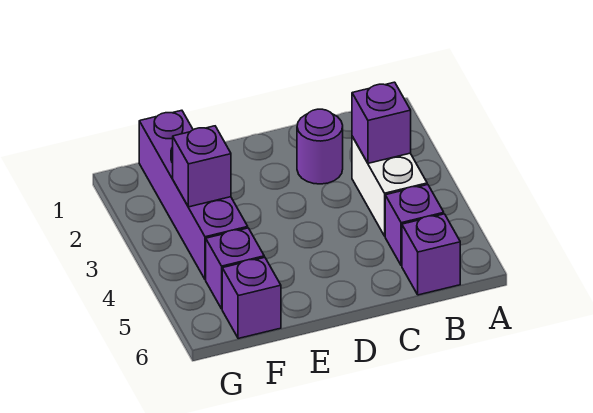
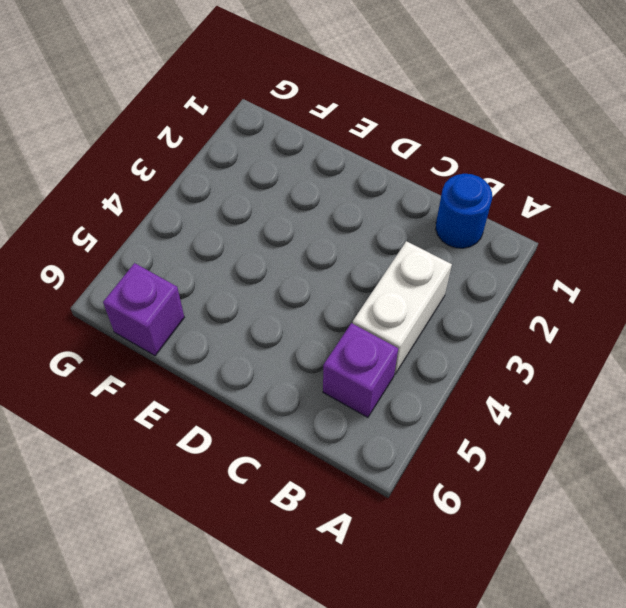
blue 1x1 round brick [436,174,492,248] -> none
none -> purple 1x1 brick [402,214,460,295]
none -> purple 1x1 round brick [297,109,343,184]

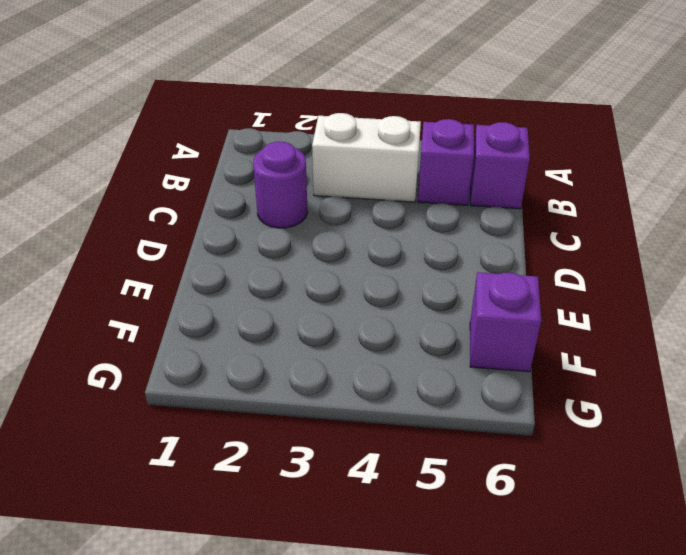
none -> purple 1x4 brick [139,110,248,280]
none -> purple 1x1 brick [206,228,264,309]

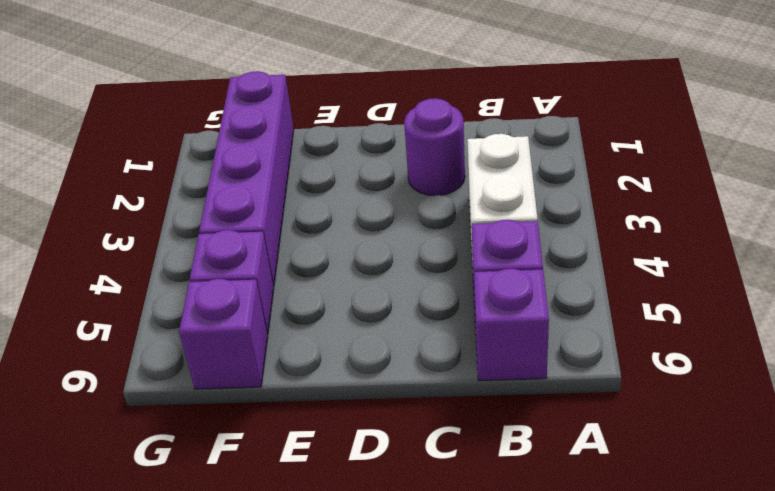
none -> purple 1x1 brick [352,82,411,163]
none -> purple 1x1 brick [173,126,231,207]

